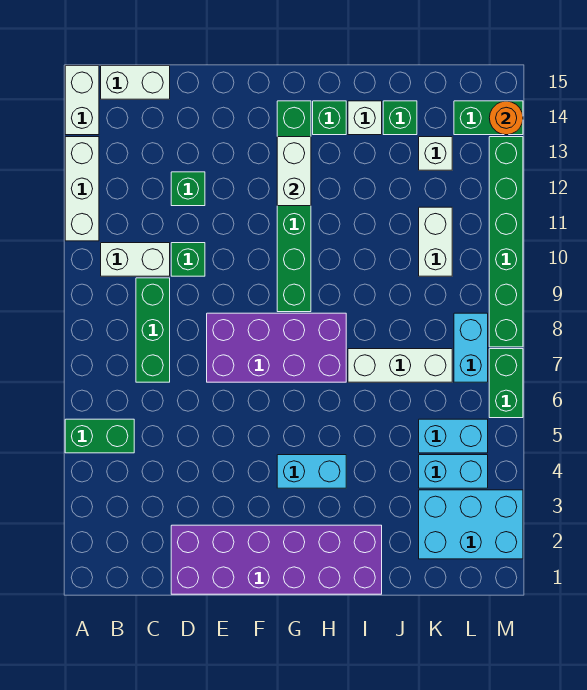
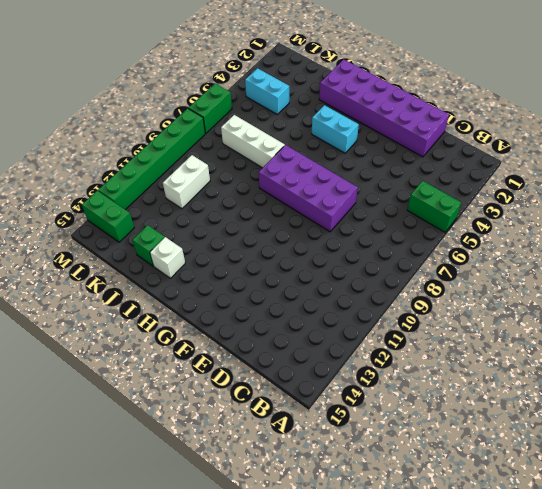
none -> white 1x3 brick [65,137,99,241]
none -> white 1x2 brick [65,66,99,135]
none -> white 1x2 brick [101,243,170,276]

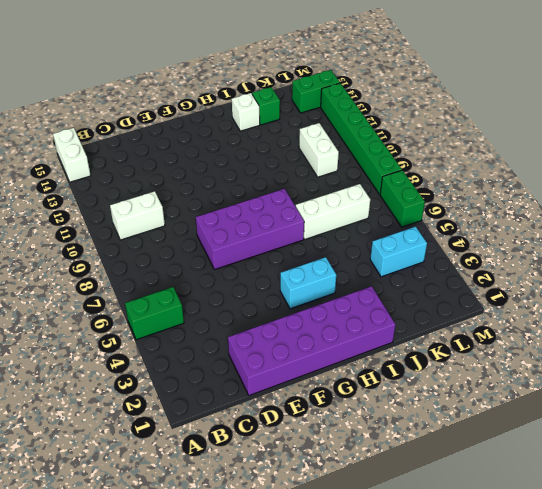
none -> white 1x3 brick [65,137,99,241]
none -> white 1x2 brick [101,66,170,99]
none -> green 1x3 brick [136,278,170,382]

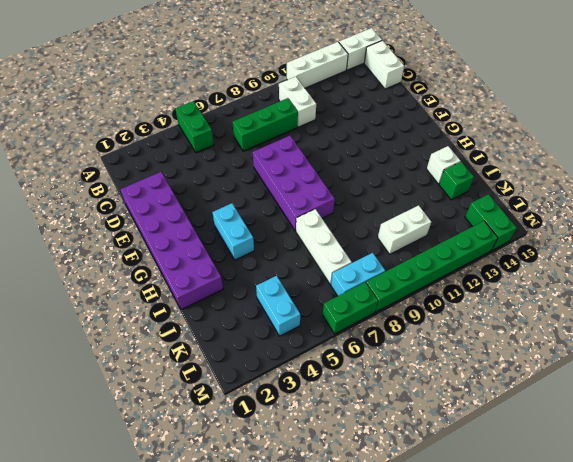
none -> green 1x1 brick [171,243,205,276]
none -> green 1x1 brick [171,172,205,206]
none -> green 1x6 brick [277,101,311,312]

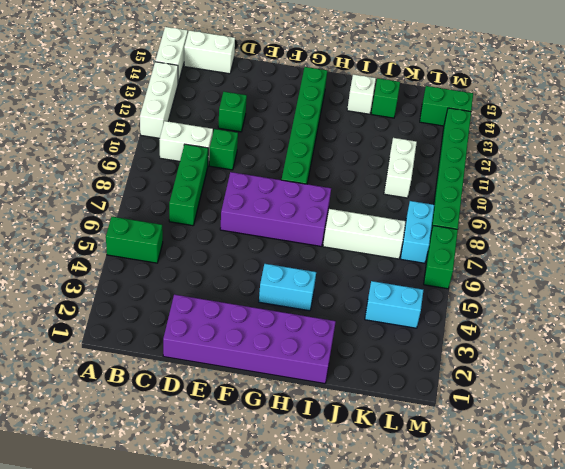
none -> green 1x1 brick [313,101,346,135]
none -> cyan 2x3 brick [419,490,523,559]
none -> cyan 1x2 brick [419,419,488,453]

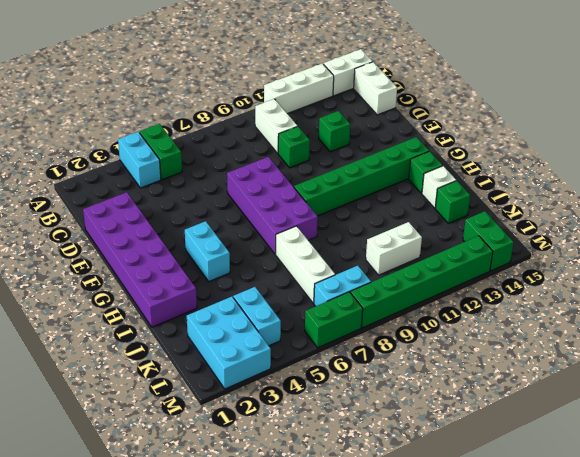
cyan 1x2 brick [118,132,161,188] -> cyan 1x2 brick moved to [419,419,488,453]
none -> green 1x3 brick [136,278,170,382]
none -> white 1x1 brick [419,137,452,170]
none -> white 1x2 brick [277,137,311,206]

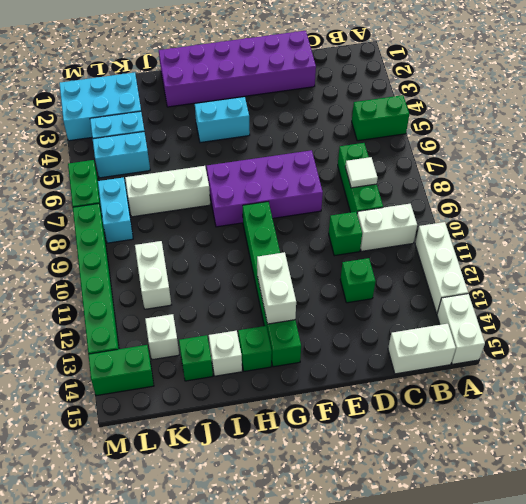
white 1x1 tile [345,157,378,188] -> none
none -> orange 1x1 round brick [489,101,523,135]

